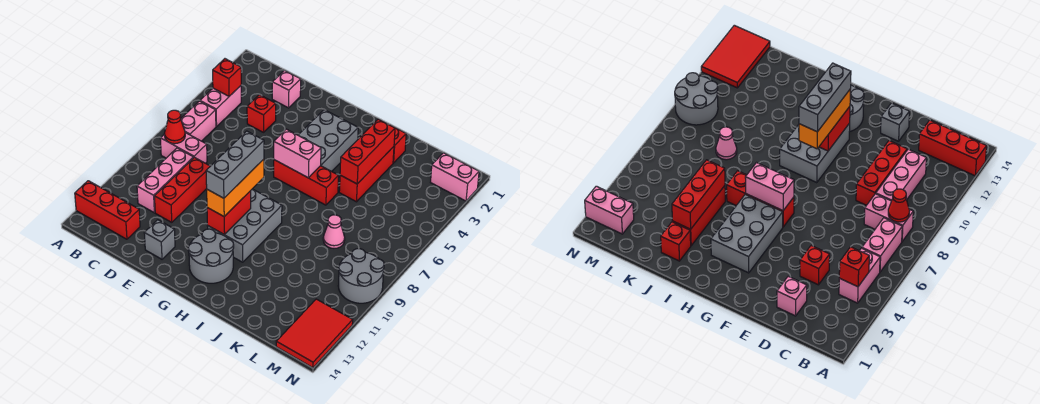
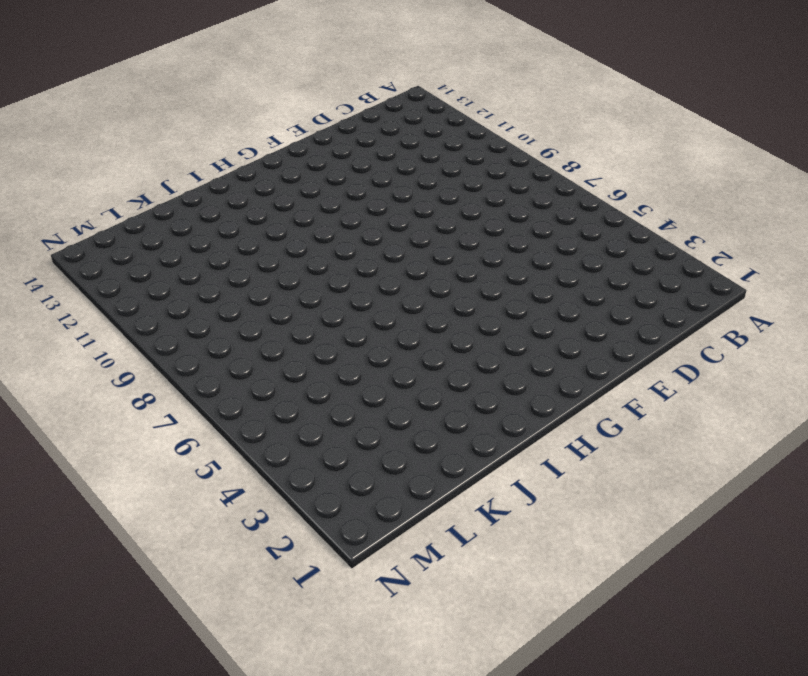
none -> red 1x3 brick [75,181,140,239]
none -> pink 1x2 brick [200,86,241,127]
none -> pink 1x2 brick [181,101,216,141]

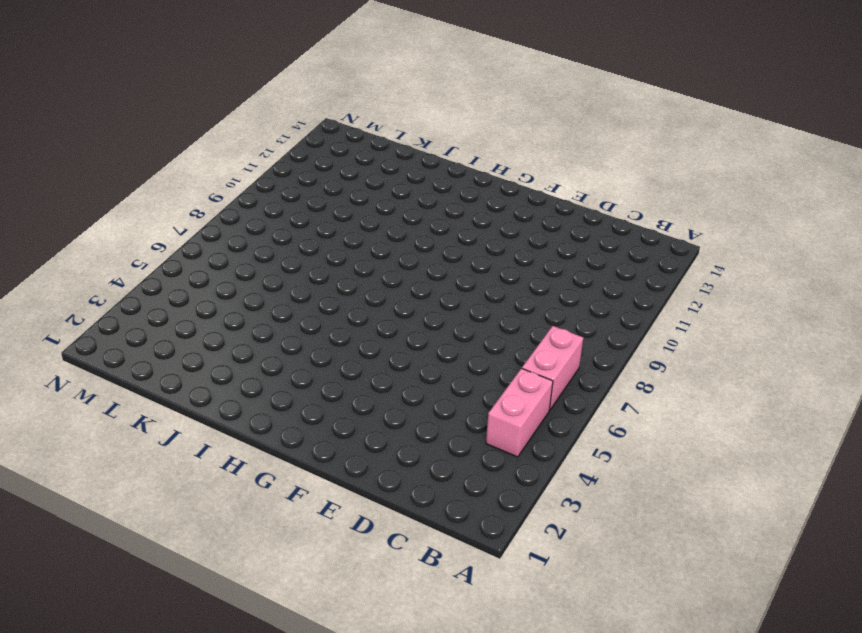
none -> red 1x3 brick [75,181,140,239]
none -> pink 1x2 brick [160,133,207,163]
none -> pink 1x3 brick [137,148,193,213]

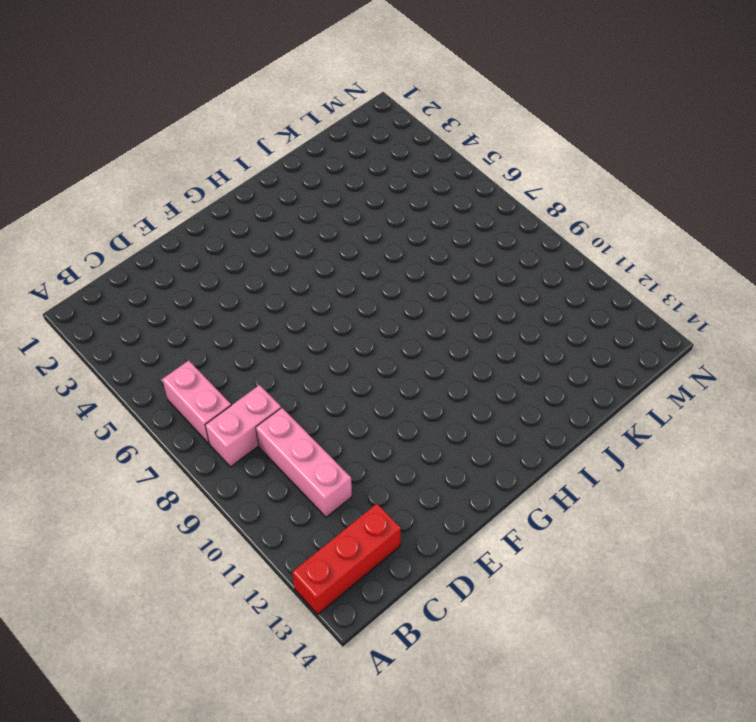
none -> pink 1x2 brick [200,86,241,127]
none -> pink 1x1 brick [272,70,301,108]
none -> red 1x1 brick [247,95,276,132]

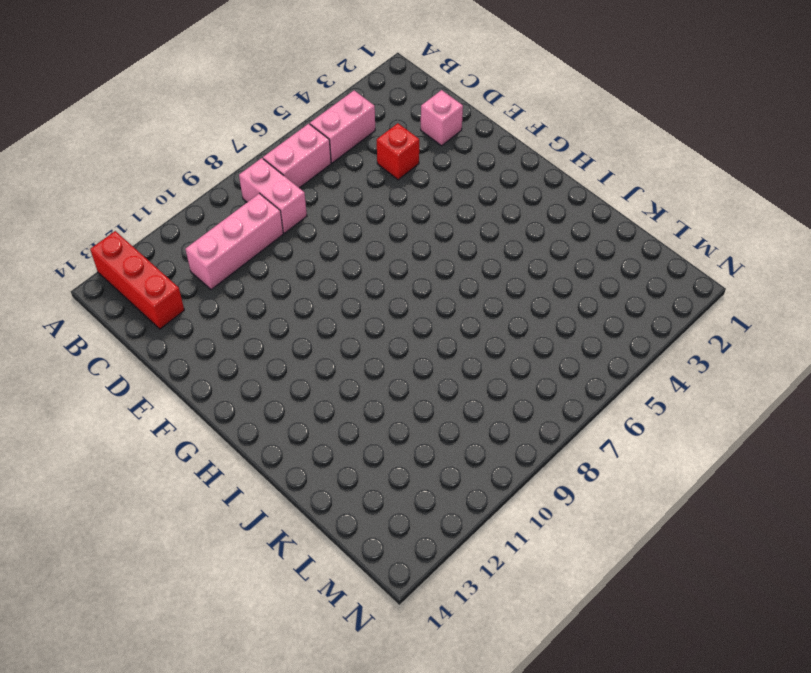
none -> red 1x3 brick [154,157,210,222]
none -> grey 1x1 brick [144,220,175,259]
none -> grey 2x3 brick [298,110,358,172]

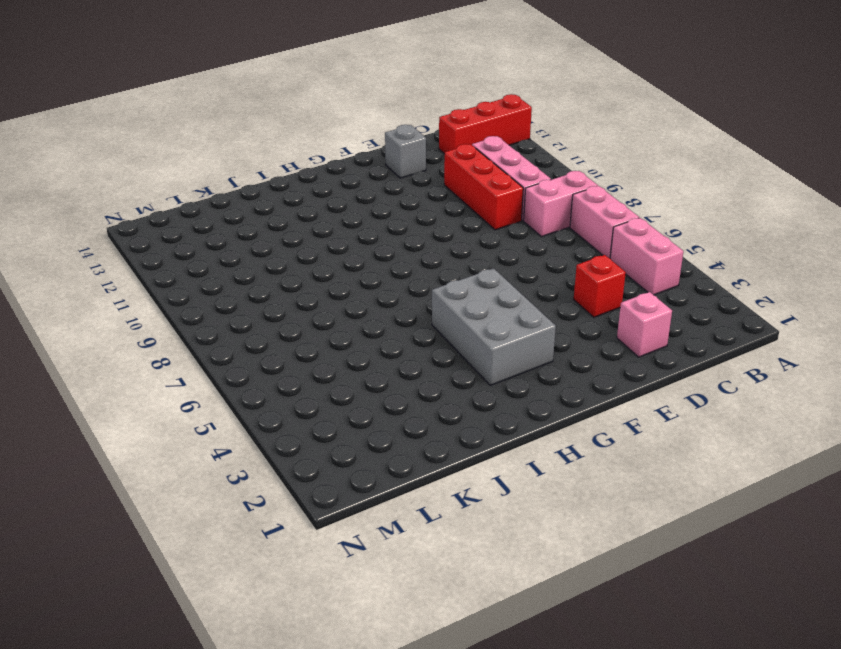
none -> red 1x3 brick [274,160,339,205]
none -> grey 2x3 brick [207,189,282,262]
none -> grey 2x2 round brick [188,229,234,283]

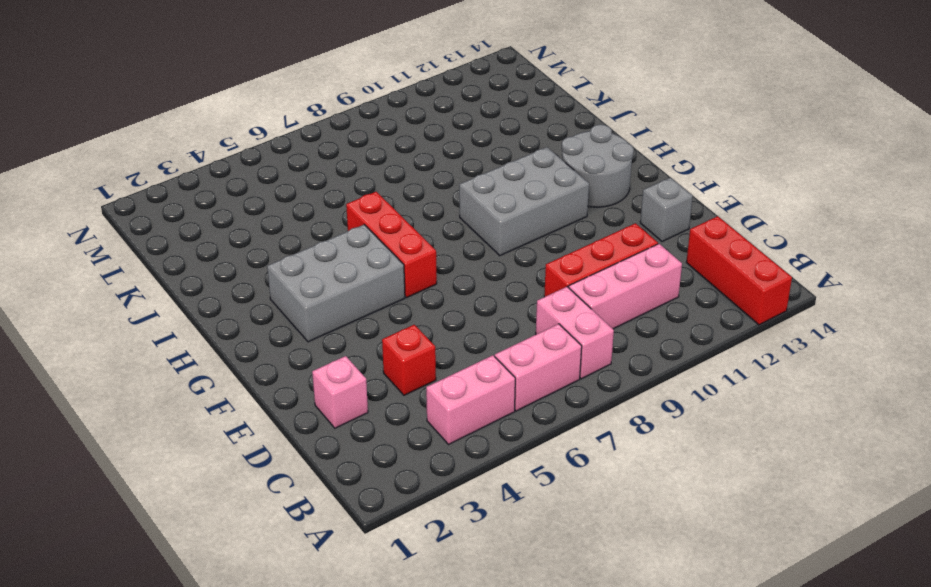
none -> red 1x1 brick [393,128,406,163]
none -> red 1x3 brick [339,147,394,202]
none -> pink 1x1 cone [323,215,345,248]

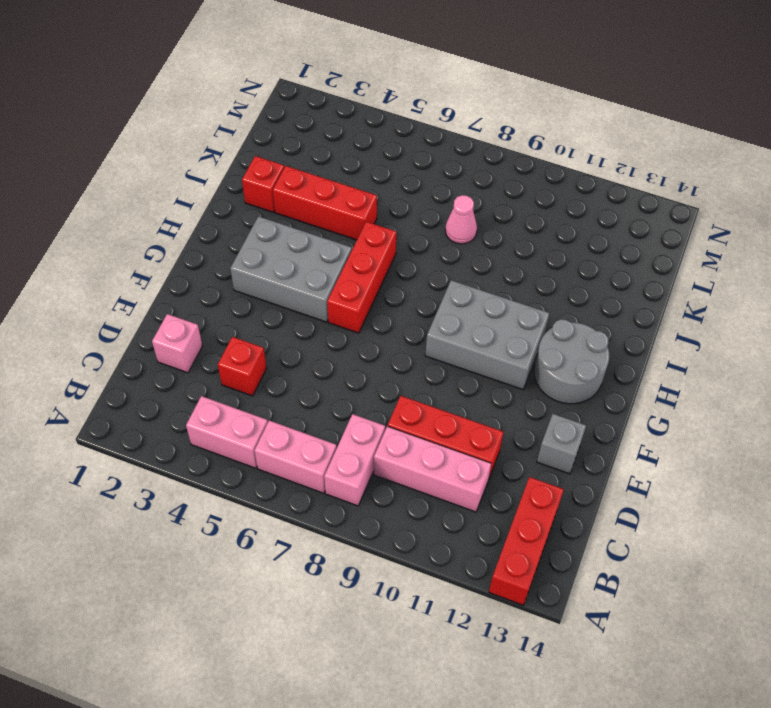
none -> pink 1x2 brick [431,153,479,201]
none -> grey 2x2 round brick [338,249,384,303]
none -> red 2x3 tile [276,299,353,368]

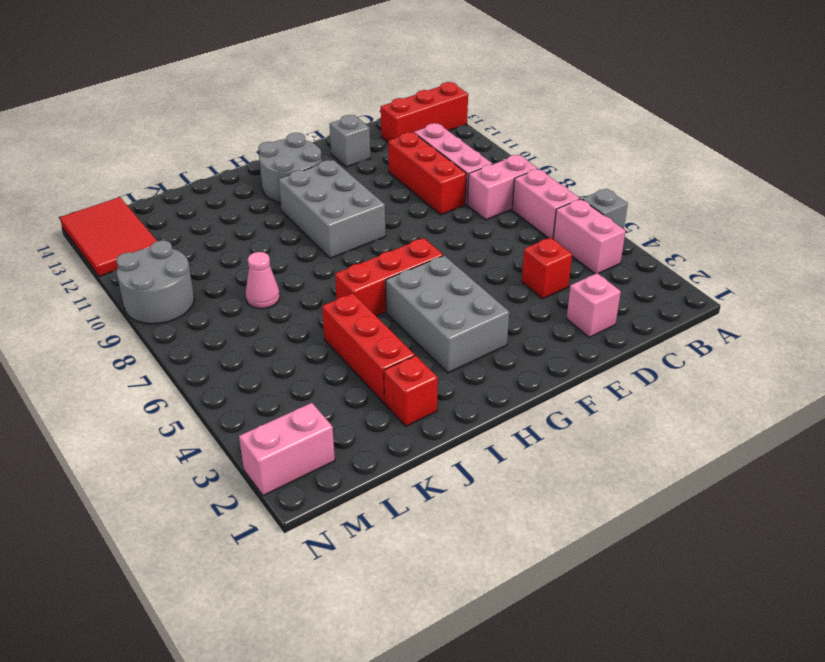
grey 1x1 brick [582,189,628,229] -> none
none -> red 1x1 brick [213,59,241,96]
none -> red 1x1 cone [165,110,185,144]
none -> pink 1x2 brick [274,129,321,178]

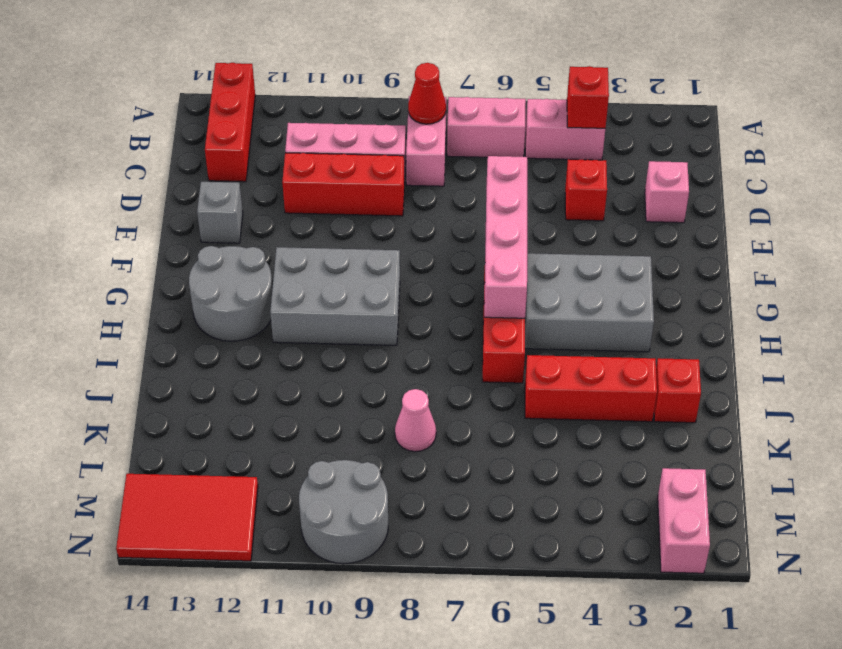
pink 1x4 brick [484,156,527,318] -> pink 1x2 brick [274,129,321,178]
none -> red 1x2 brick [207,191,251,235]
none -> red 1x3 brick [340,119,395,184]
none -> orange 1x3 brick [207,159,264,216]

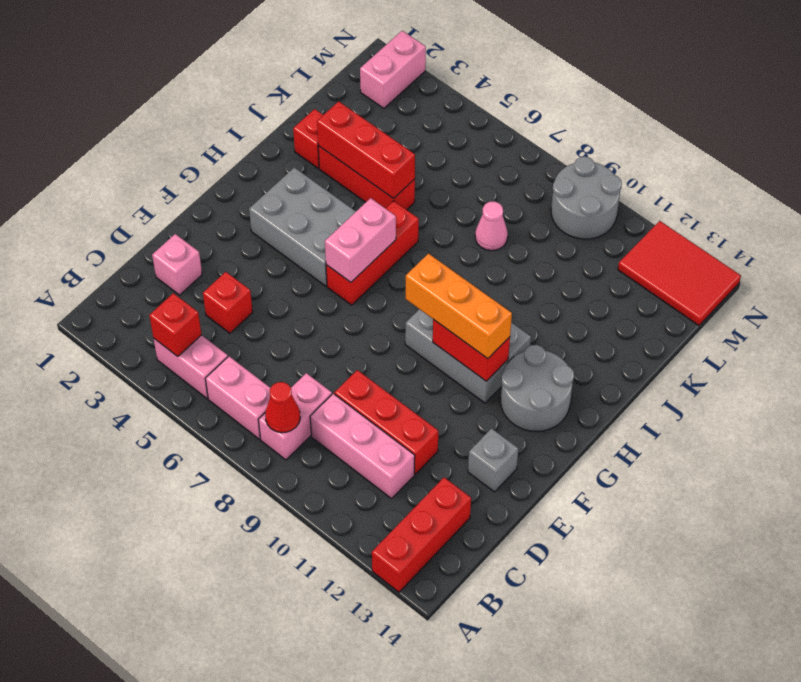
none -> grey 1x3 brick [206,131,264,198]

